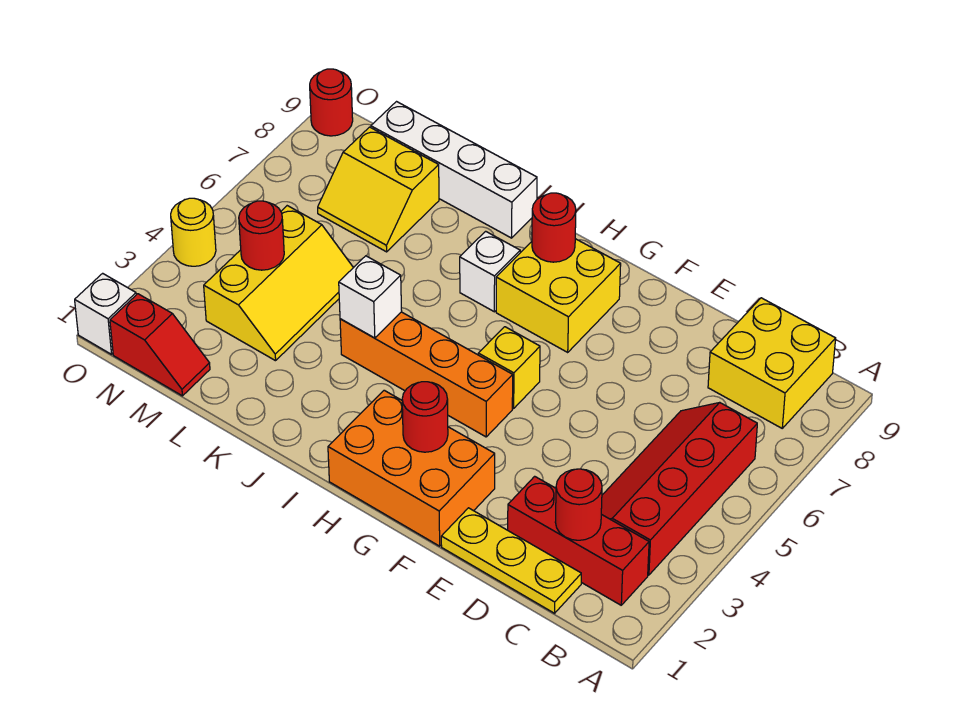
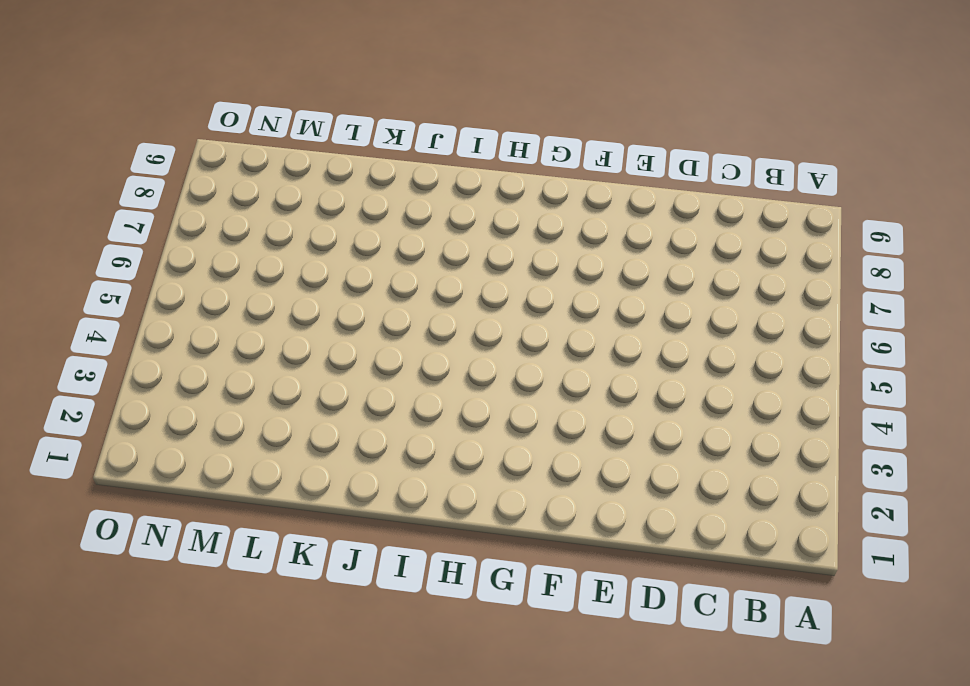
none -> red 1x3 brick [508,476,649,605]
none -> red 2x4 slope [601,403,757,575]
none -> yellow 2x2 brick [708,298,836,428]

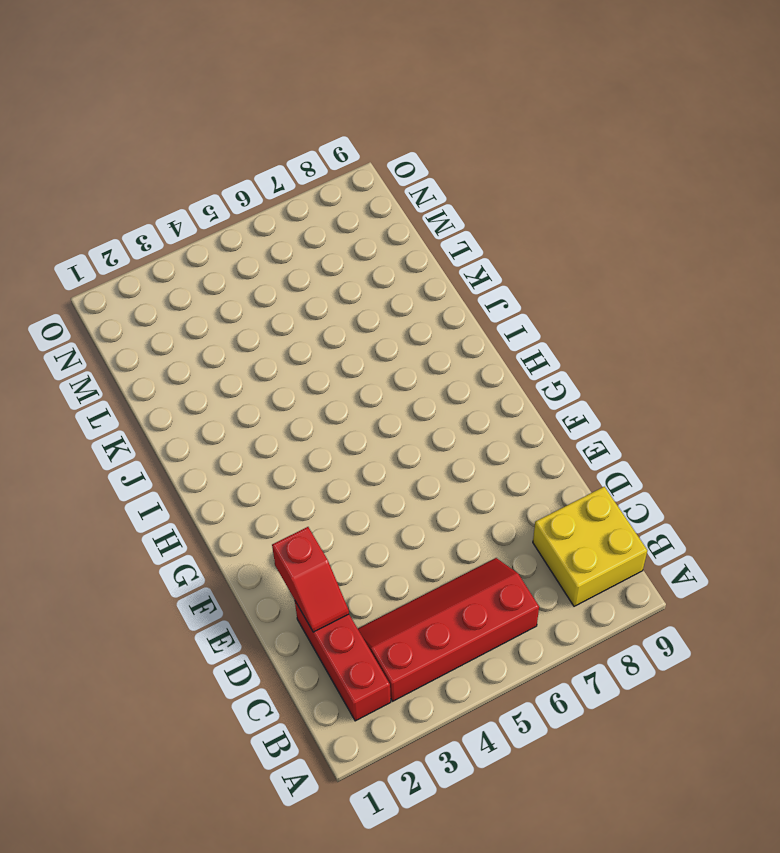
red 1x2 slope [272,527,349,632] -> red 1x2 slope moved to [110,294,210,396]
none -> yellow 1x3 plate [441,508,581,613]
none -> orange 2x3 brick [328,390,495,546]
none -> orange 1x4 brick [340,312,513,437]

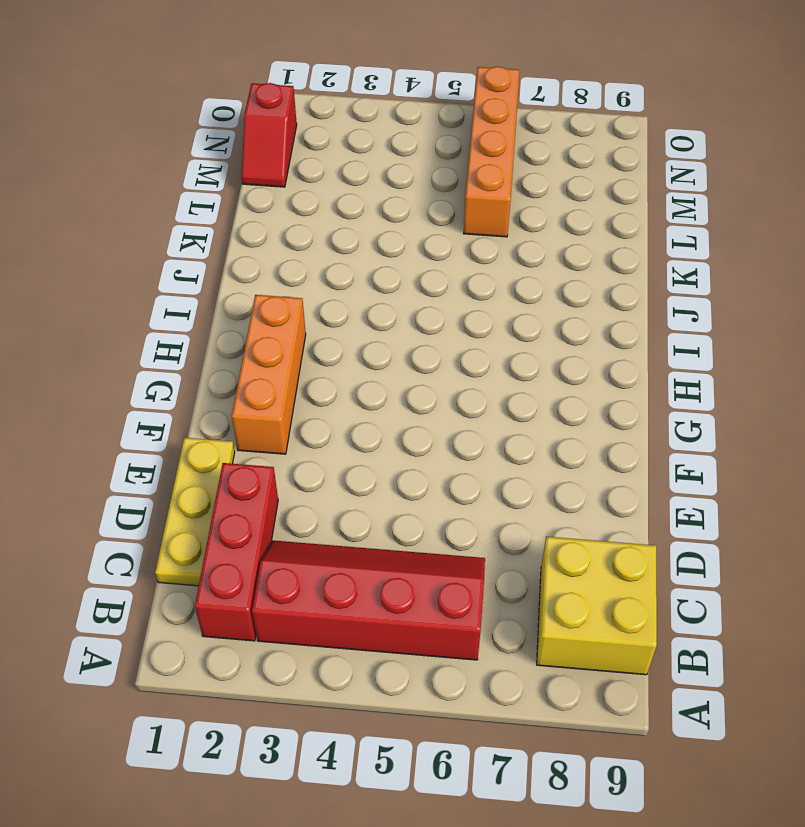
orange 1x3 brick [232,295,306,454] -> orange 2x3 brick [328,390,495,546]
orange 1x4 brick [464,67,520,237] -> orange 1x4 brick moved to [340,312,513,437]
none -> yellow 1x1 brick [478,327,540,408]
none -> yellow 2x2 brick [496,239,621,352]
none -> white 1x1 brick [460,231,520,312]

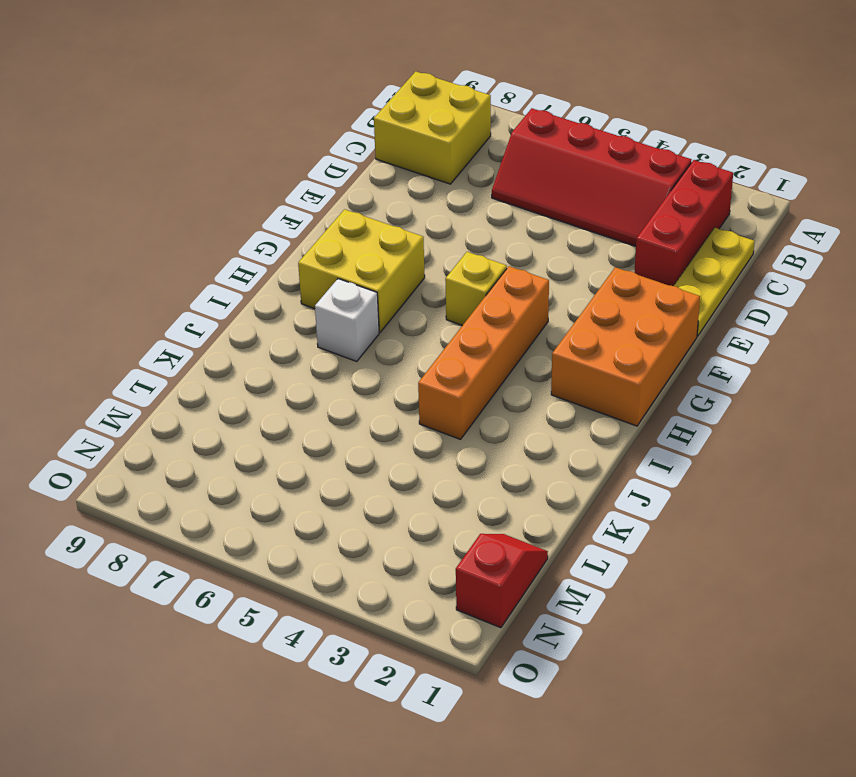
none -> white 1x4 brick [371,102,537,238]
none -> yellow 2x3 slope [204,206,353,361]
none -> yellow 2x2 slope [318,127,439,252]

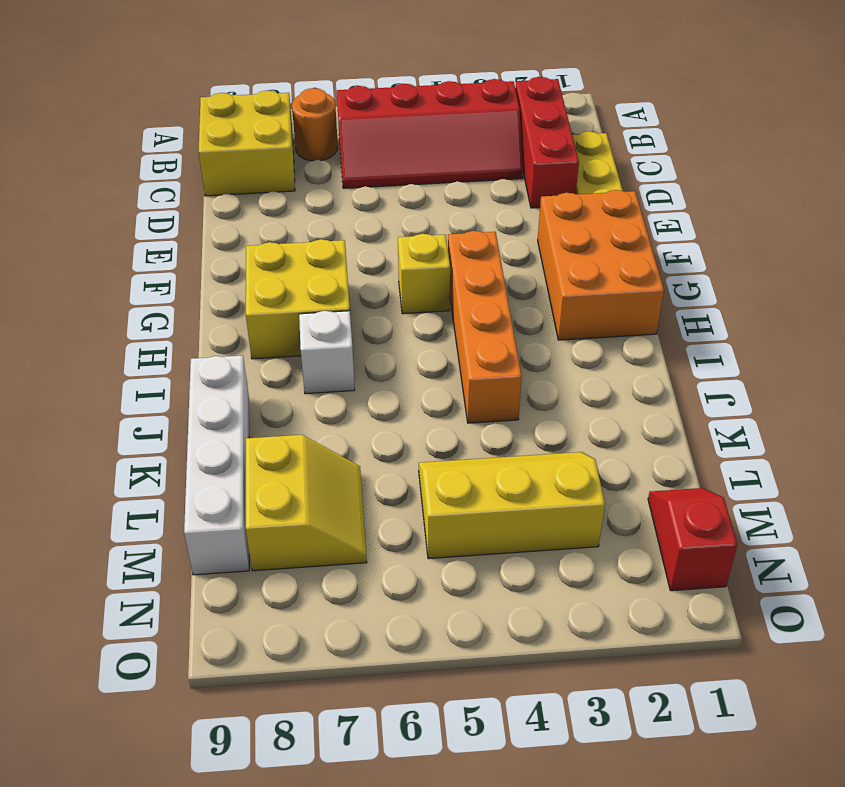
orange 1x1 round brick [292,88,338,161] -> none
none -> white 1x1 brick [75,273,136,354]
none -> yellow 1x1 round brick [171,198,216,266]
none -> red 1x1 round brick [310,69,353,136]

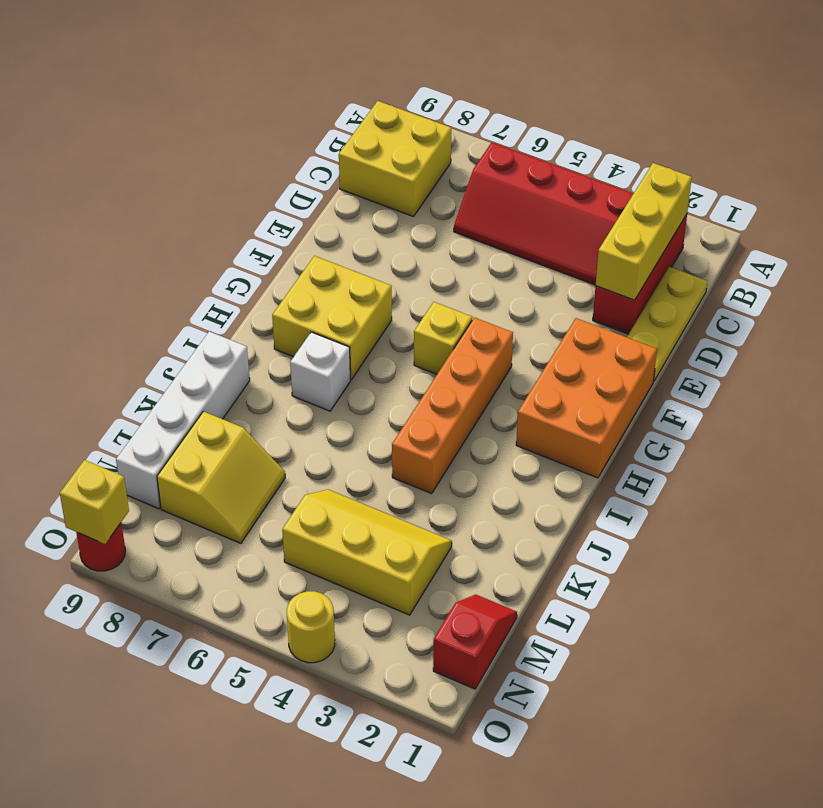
yellow 1x3 brick [596,163,692,300] -> red 1x1 round brick [555,469,602,540]
yellow 1x1 brick [60,460,129,544] -> none
none -> white 1x1 brick [75,273,136,354]
none -> red 1x1 round brick [402,382,448,452]
none -> red 1x1 round brick [532,193,576,262]

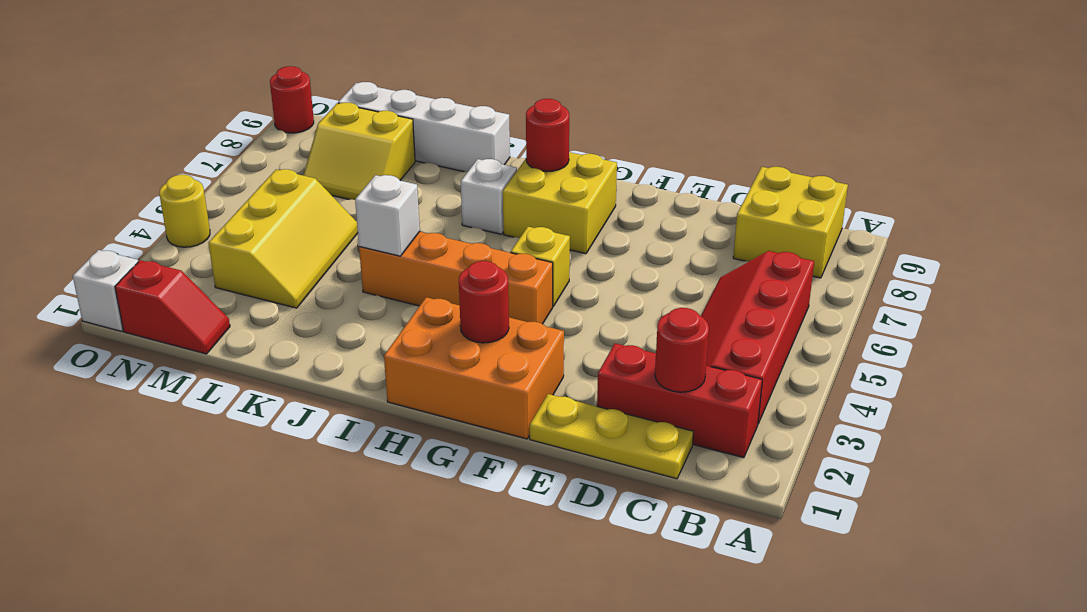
none -> red 1x1 round brick [239,201,284,270]

